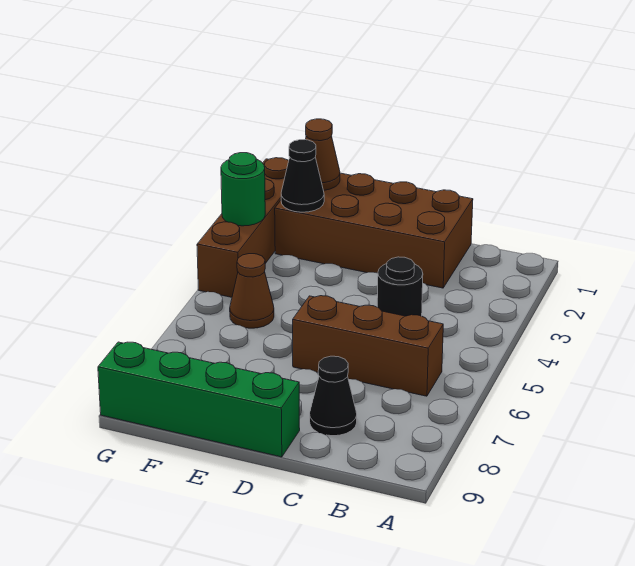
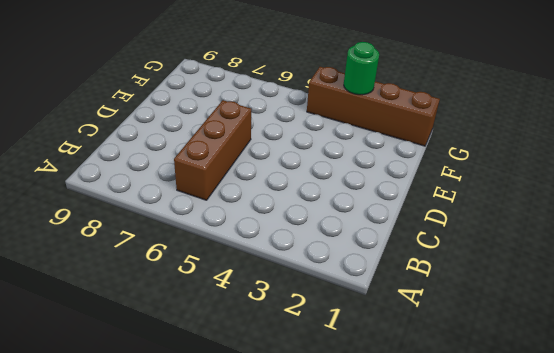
none -> brown 2x4 brick [275,173,473,288]
none -> black 1x1 round brick [377,257,423,316]

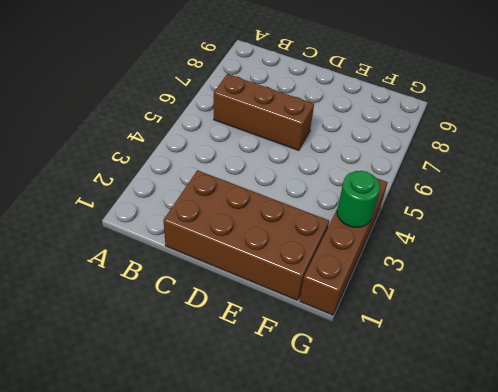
none -> black 1x1 round brick [377,257,423,316]
none -> black 1x1 cone [310,356,357,436]

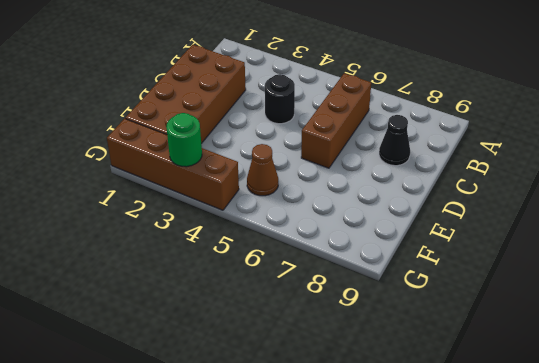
none -> green 1x4 brick [98,342,300,457]
none -> brown 1x1 cone [305,119,340,190]

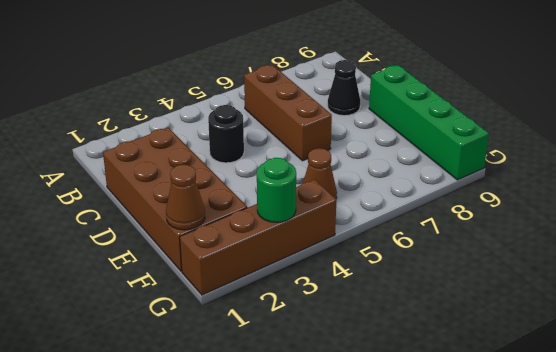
none -> black 1x1 cone [281,140,324,212]

